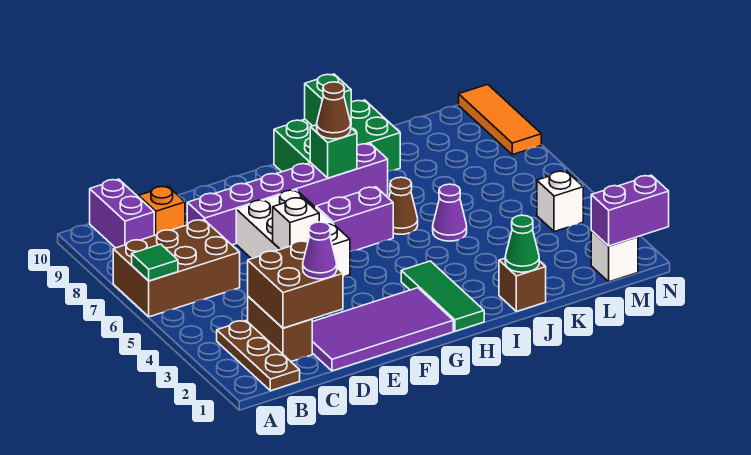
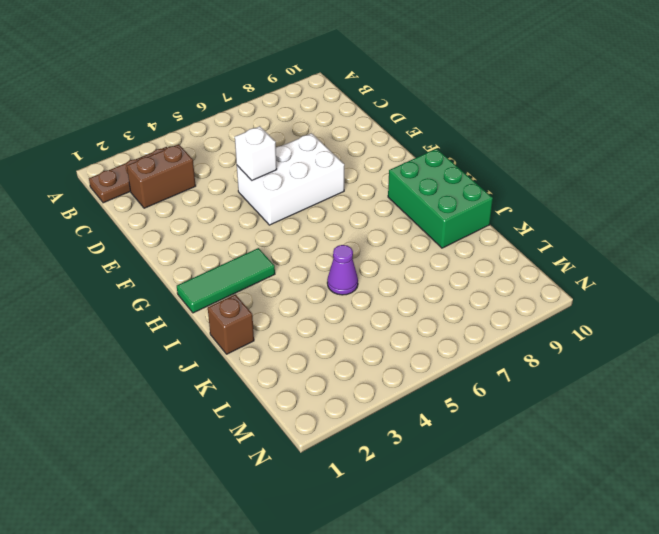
none -> brown 2x3 brick [113,220,240,317]
none -> purple 1x2 brick [90,179,154,248]
none -> orange 1x1 brick [139,186,185,235]

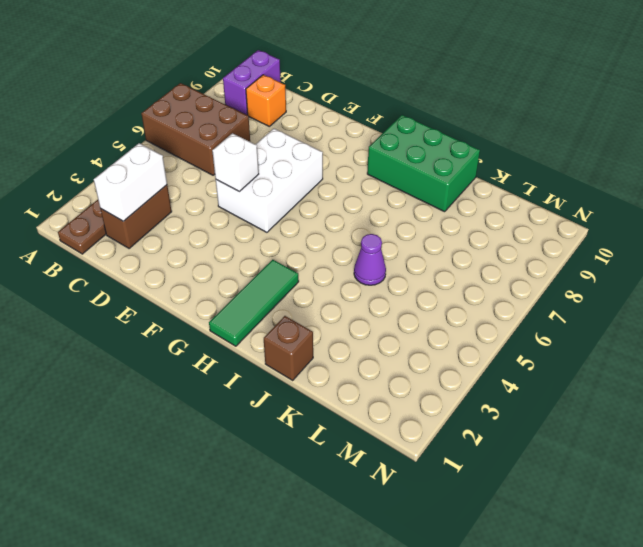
white 1x2 brick [94,143,167,221] -> brown 2x2 brick [248,241,343,328]
none -> purple 2x4 tile [312,288,453,371]
none -> purple 1x6 brick [187,143,388,245]
none -> purple 1x2 brick [316,187,393,252]

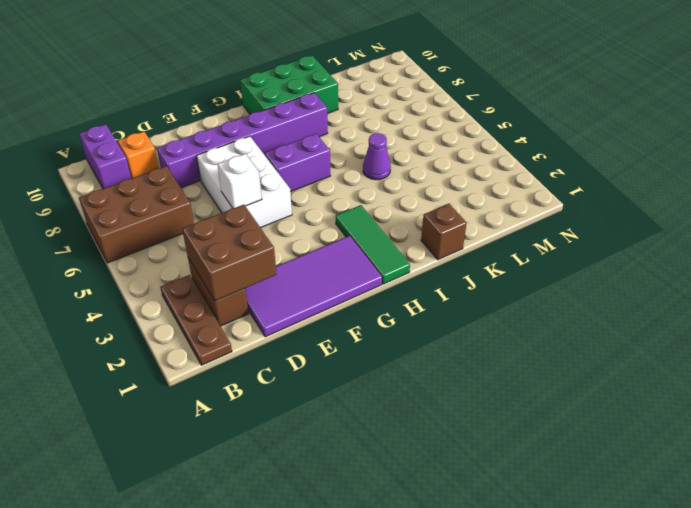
none -> brown 1x1 cone [389,177,418,234]
none -> white 1x1 brick [591,231,638,282]
none -> white 1x1 brick [537,171,583,232]

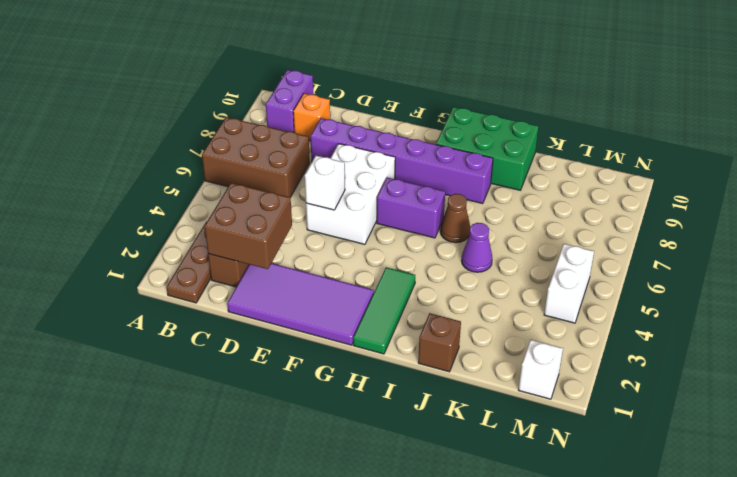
white 1x2 brick [544,244,594,323] -> white 1x1 brick [537,171,583,232]
none -> orange 1x3 tile [459,84,541,155]
none -> green 1x1 tile [132,244,178,281]
none -> green 1x1 brick [310,125,357,178]

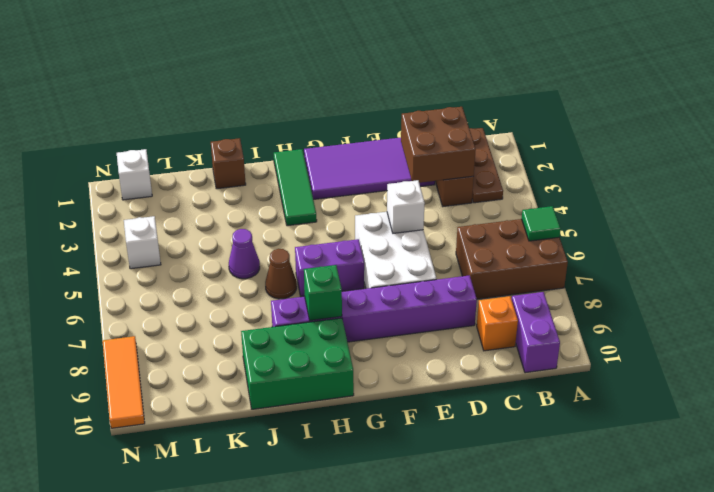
none -> green 1x1 brick [305,74,351,126]
none -> green 1x1 cone [505,215,539,272]
none -> purple 1x2 brick [591,175,669,246]

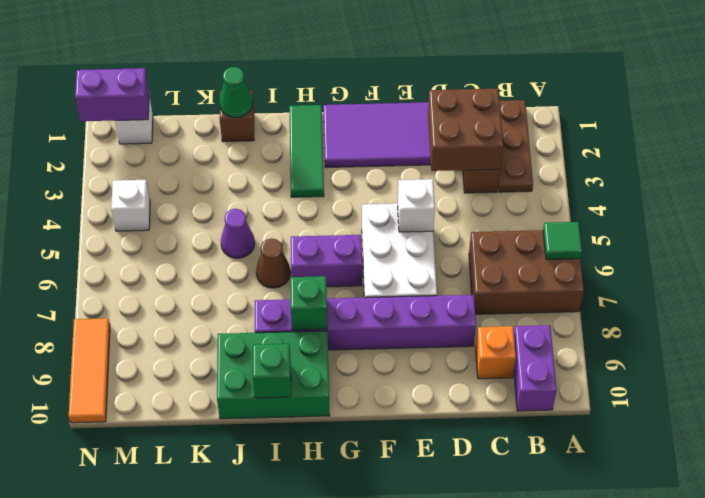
none -> purple 1x1 cone [303,222,337,279]
none -> brown 1x1 cone [317,82,351,139]

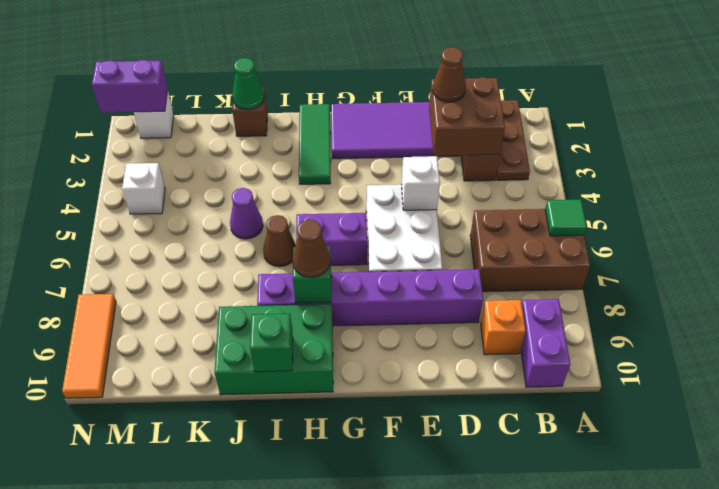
brown 1x1 cone [433,47,466,102] -> purple 1x1 cone [303,222,337,279]

